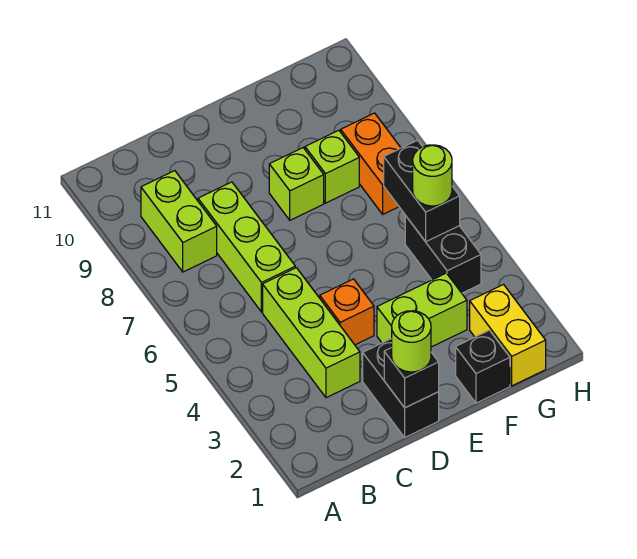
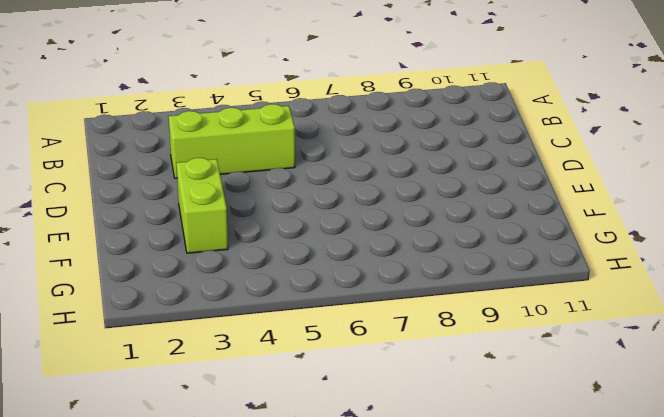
none -> lime 1x2 brick [141,171,217,272]
none -> lime 1x3 brick [198,182,295,312]
none -> black 1x2 brick [363,339,439,437]

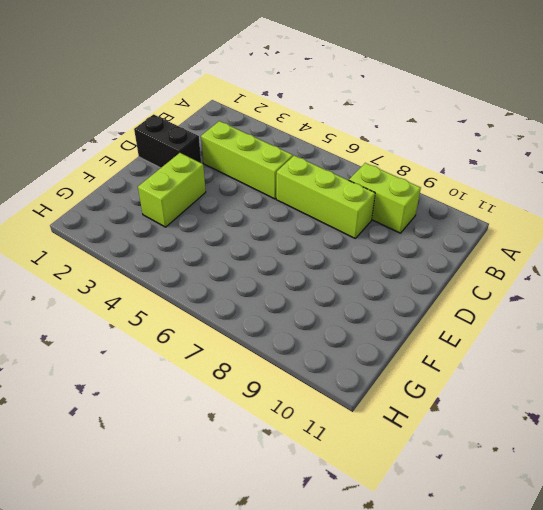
none -> orange 1x1 brick [320,279,374,345]
none -> lime 1x1 brick [269,148,324,220]
none -> black 1x1 brick [456,330,510,403]

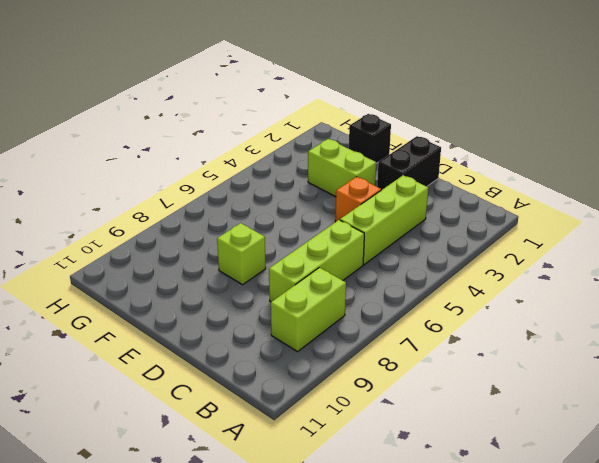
none -> lime 1x1 brick [305,130,359,203]
none -> yellow 1x2 brick [470,285,546,386]
none -> black 1x2 brick [405,216,481,293]

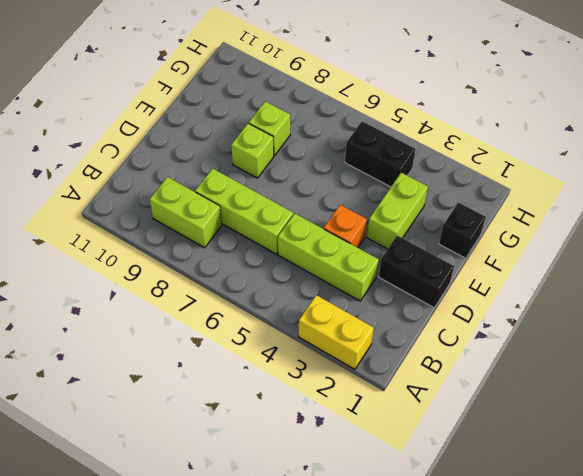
yellow 1x2 brick [298,295,374,369] -> yellow 1x2 brick moved to [470,285,546,386]
none -> orange 1x2 brick [341,113,401,214]
none -> black 1x1 brick [384,348,439,408]
none -> black 1x2 brick [384,140,460,242]

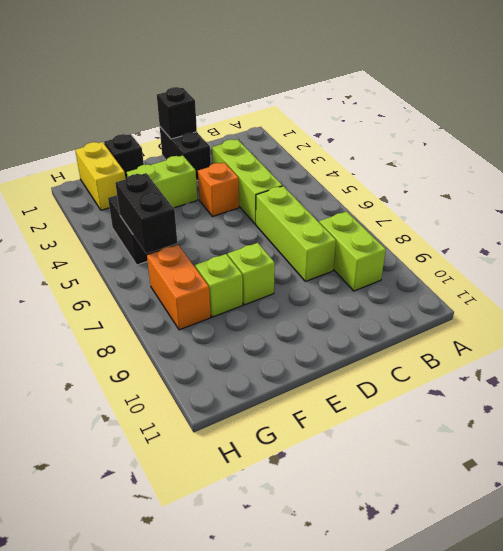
none -> lime 1x1 round brick [392,311,431,372]
none -> lime 1x1 round brick [413,145,452,206]

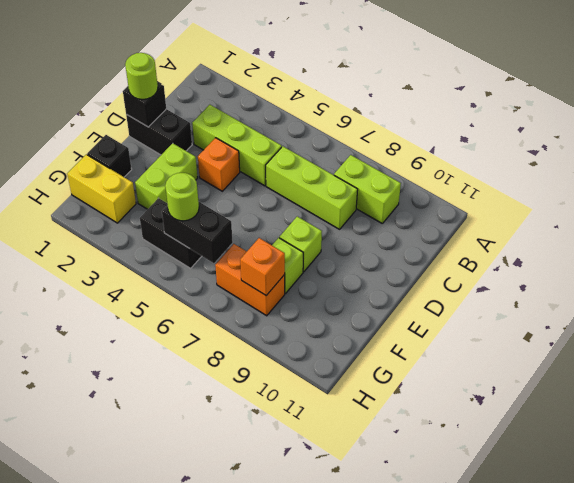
orange 1x1 brick [240,238,285,296] -> none

